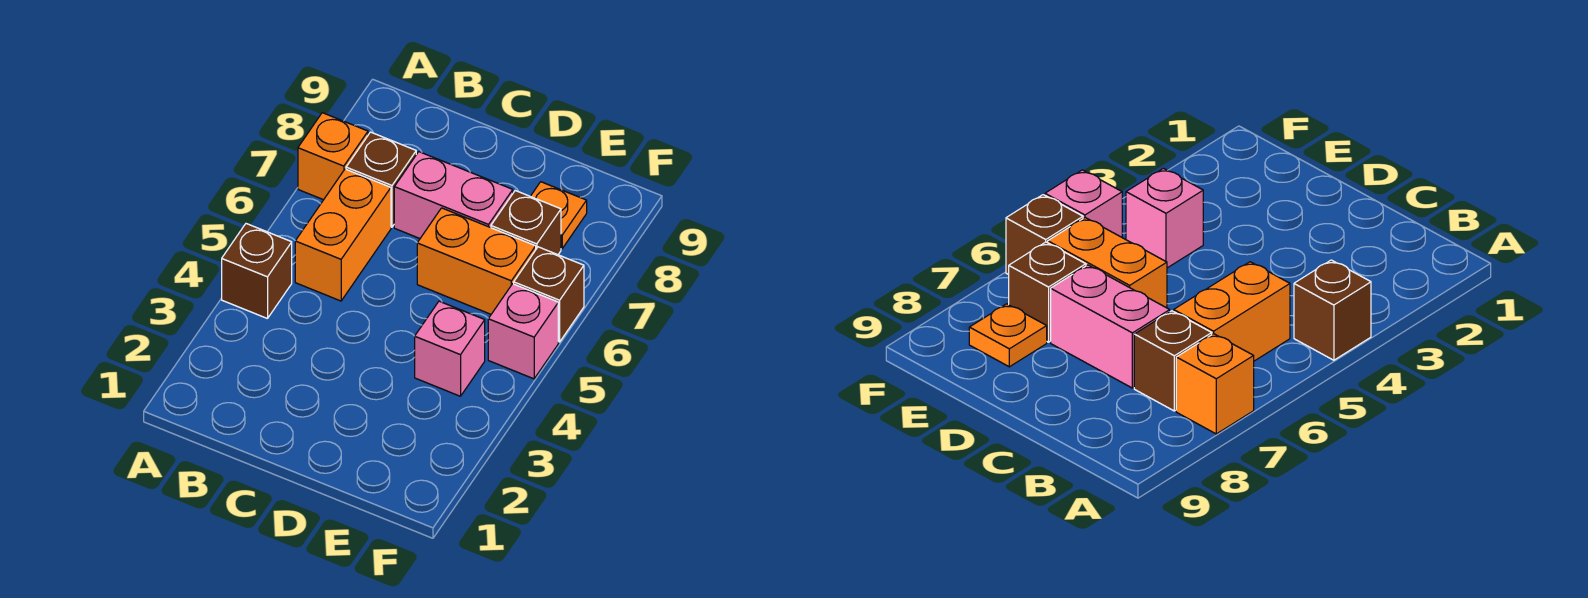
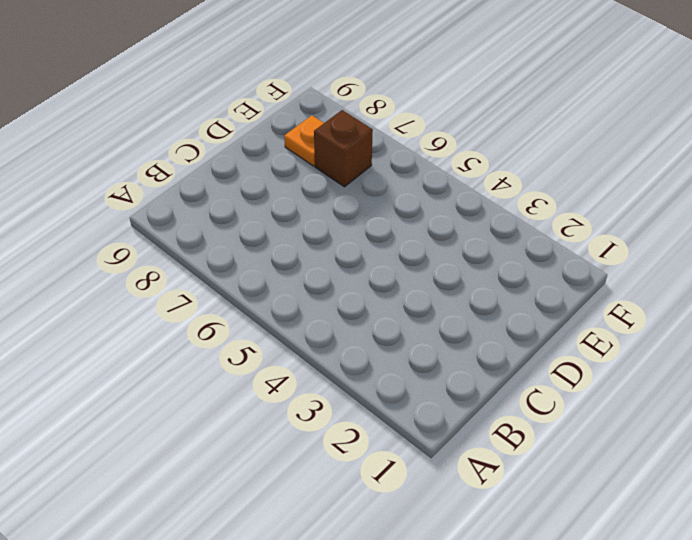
none -> brown 1x1 brick [222,224,292,319]
none -> orange 1x1 brick [298,113,368,200]

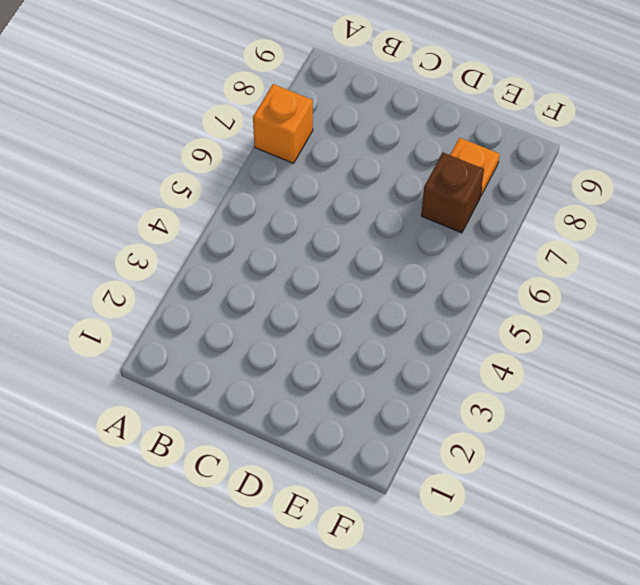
none -> brown 1x1 brick [222,224,292,319]
none -> orange 1x2 brick [295,169,391,301]

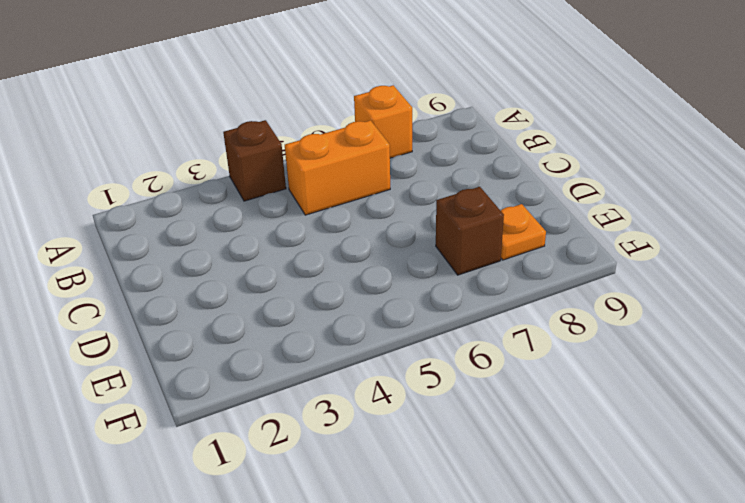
none -> brown 1x1 brick [346,132,416,227]
none -> pink 1x2 brick [394,152,513,238]

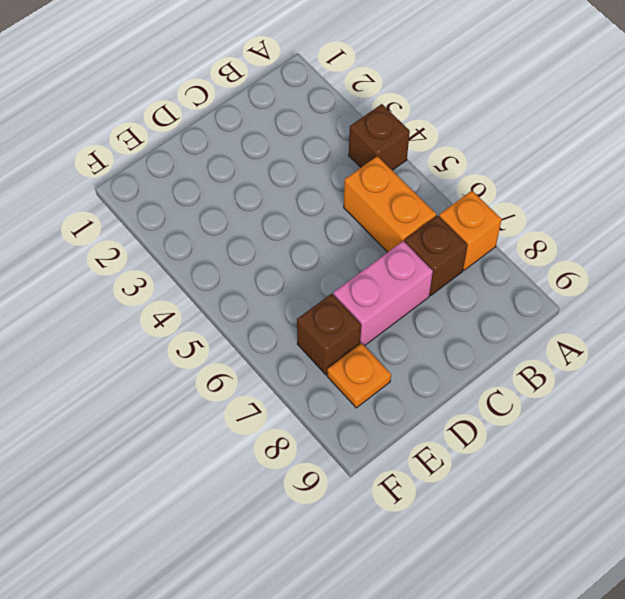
none -> orange 1x2 brick [417,208,536,314]
none -> pink 1x1 brick [415,301,485,396]

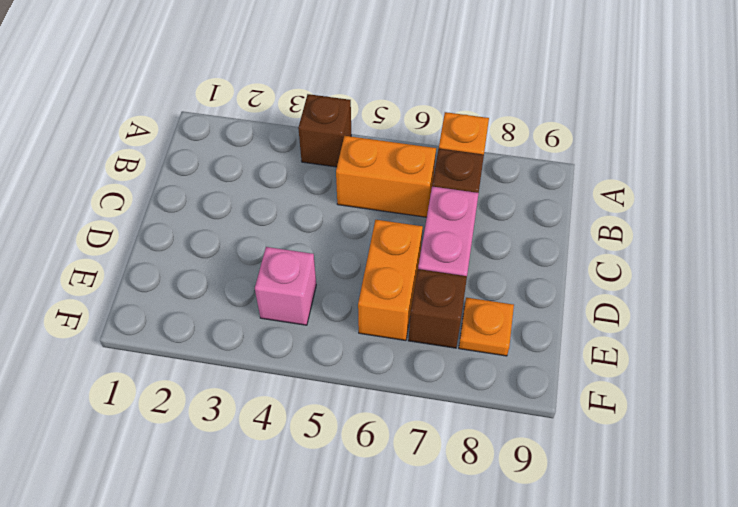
none -> pink 1x1 brick [488,284,558,379]
none -> brown 1x1 brick [514,247,584,342]

